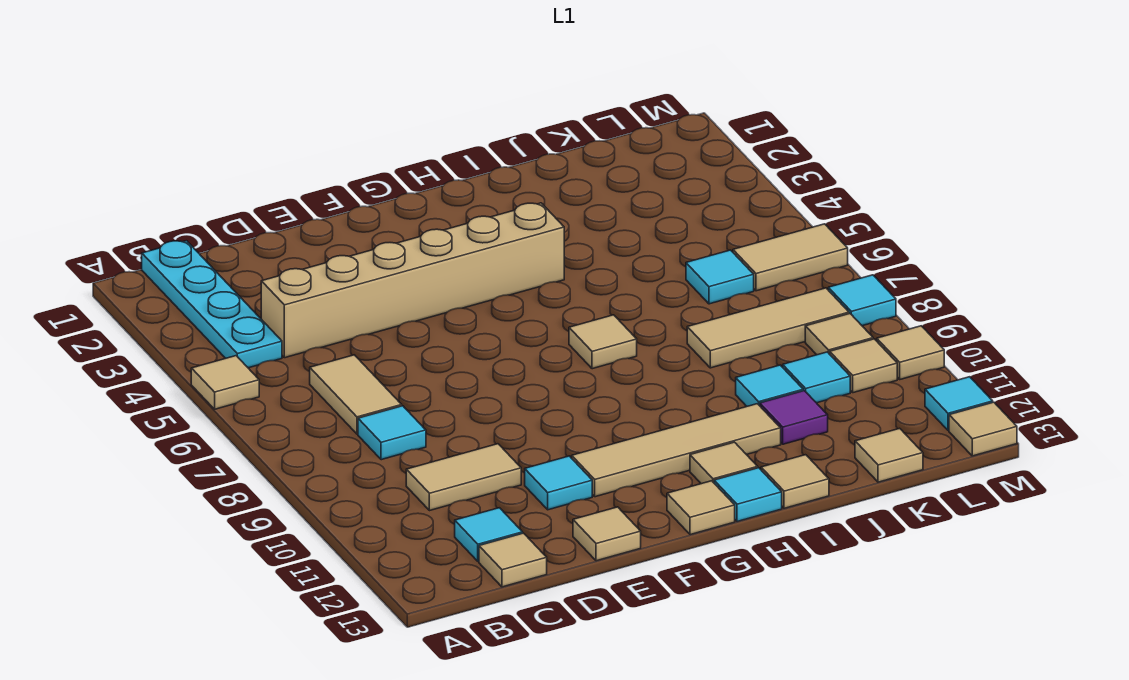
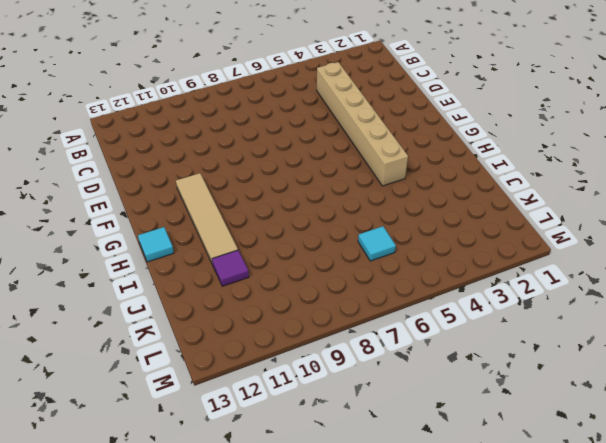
none -> tan 1x1 tile [191,356,259,409]
none -> cyan 1x4 plate [142,241,282,368]
none -> tan 1x2 tile [310,355,402,434]

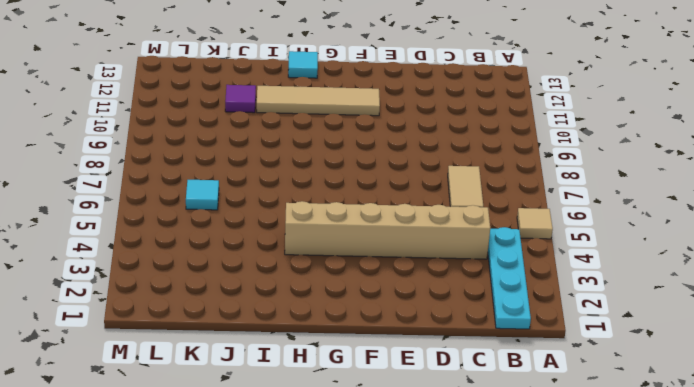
none -> cyan 1x1 tile [358,406,426,460]
none -> tan 1x2 tile [406,444,521,511]
none -> cyan 1x1 tile [455,508,523,561]

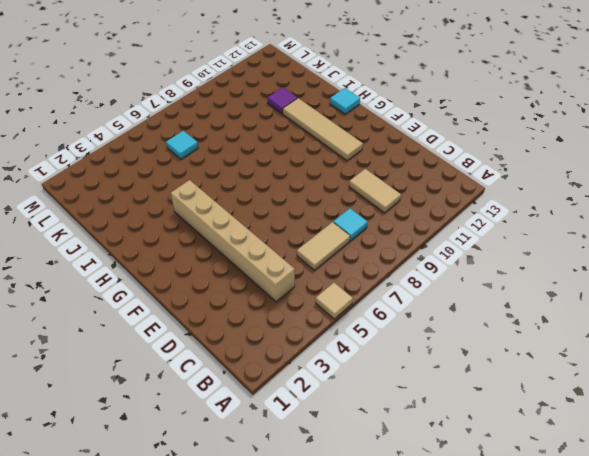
none -> cyan 1x4 plate [142,241,282,368]
none -> cyan 1x1 tile [455,508,523,561]
none -> tan 1x1 tile [479,533,547,587]

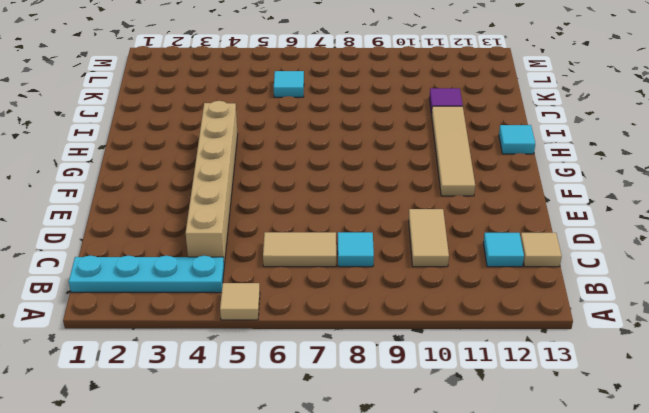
none -> cyan 1x1 tile [525,456,592,510]
none -> tan 1x1 tile [573,507,641,561]
none -> tan 1x1 tile [667,481,735,535]

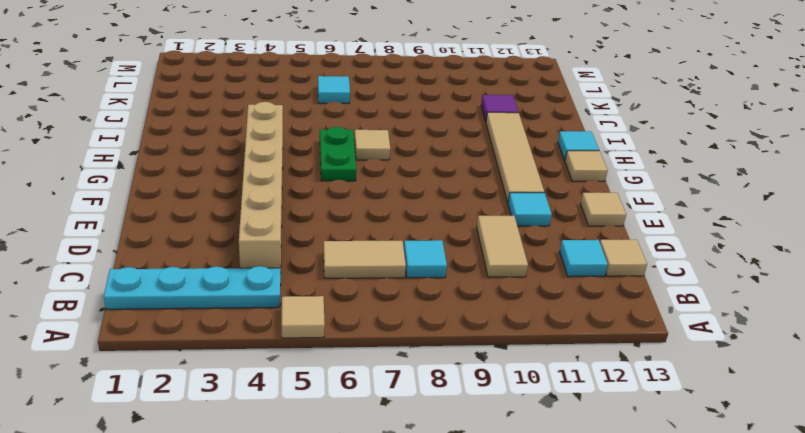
green 1x2 plate [320,127,356,181] -> none
none -> tan 1x1 tile [690,442,758,484]
none -> tan 1x1 tile [761,455,829,508]
none -> tan 1x3 tile [687,288,849,368]

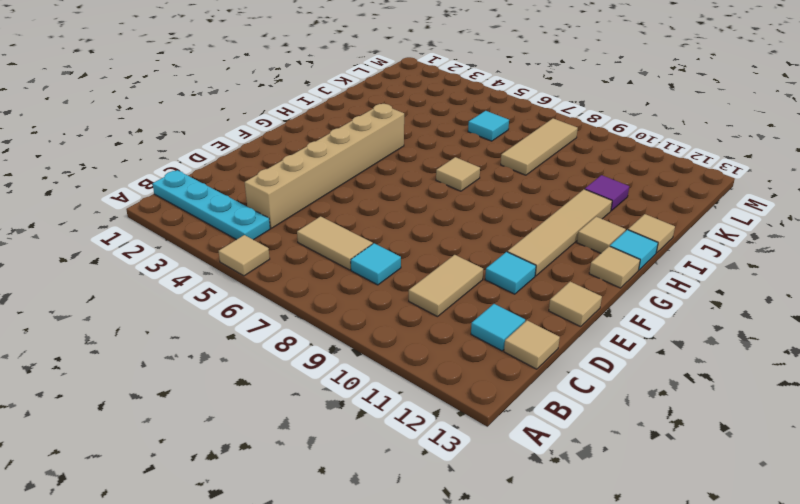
none -> cyan 1x1 tile [736,365,803,406]
none -> cyan 1x1 tile [783,352,850,403]
none -> tan 1x1 tile [855,428,923,482]

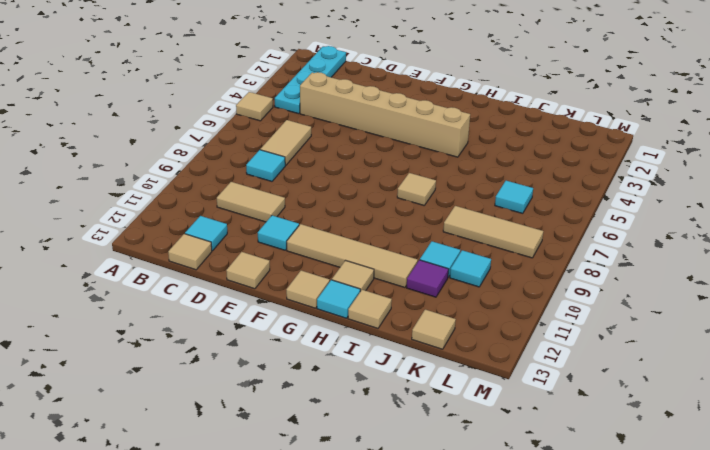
none -> tan 1x2 tile [733,224,848,291]
none -> tan 1x1 tile [805,314,873,355]
none -> tan 1x1 tile [830,339,897,393]

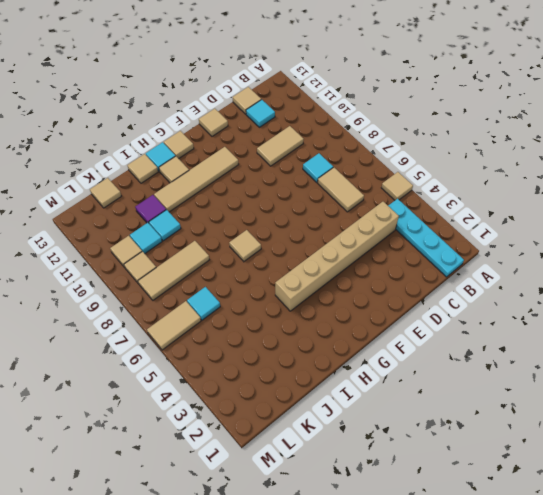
none -> cyan 1x1 tile [525,456,592,510]
none -> cyan 1x1 tile [828,275,896,326]
none -> tan 1x1 tile [877,326,944,379]

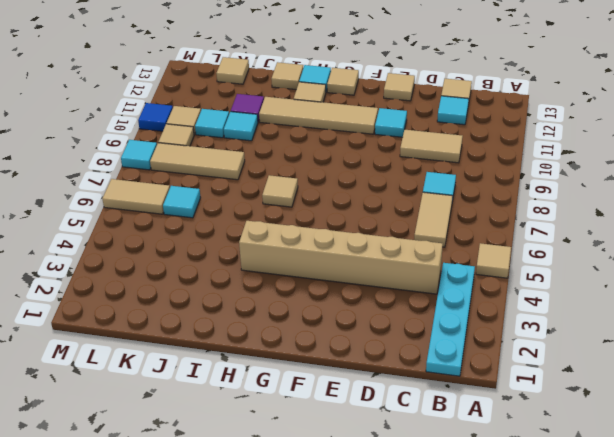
blue 1x1 tile [138,103,173,131] -> tan 1x1 tile [877,326,944,379]
none -> cyan 1x1 tile [925,377,993,431]
none -> tan 1x1 tile [949,402,1017,456]

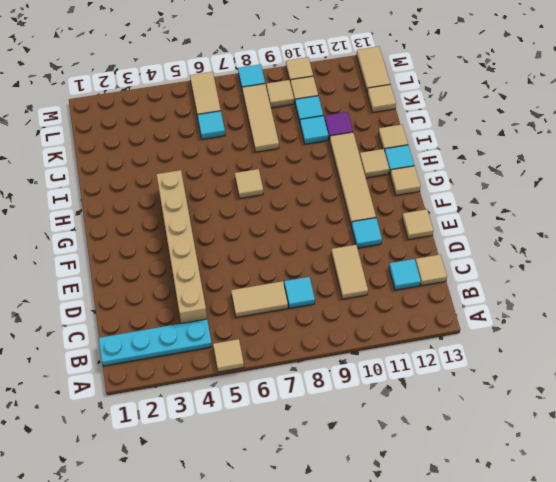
tan 1x2 tile [357,46,390,91] -> tan 1x1 tile [949,402,1017,456]
none -> cyan 1x1 tile [925,377,993,431]

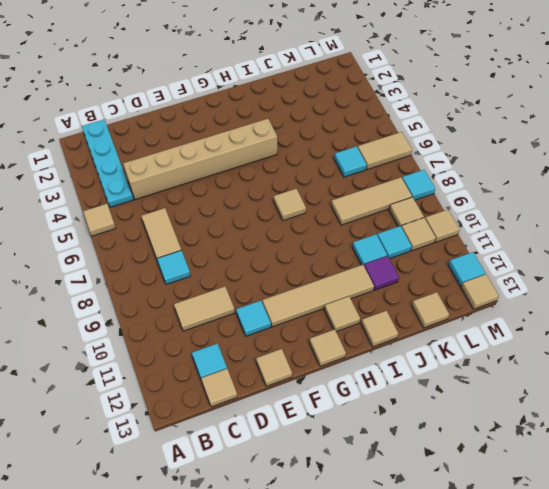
none -> cyan 1x1 tile [714,468,782,521]

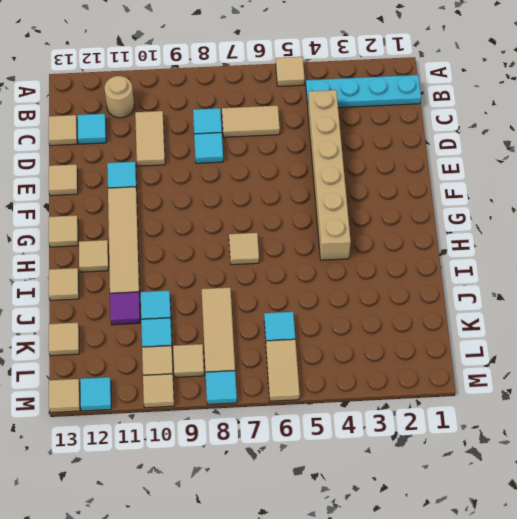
tan 1x1 round brick [105,76,134,118] -> none
cyan 1x1 tile [194,133,223,163] -> cyan 1x1 tile moved to [714,468,782,521]

